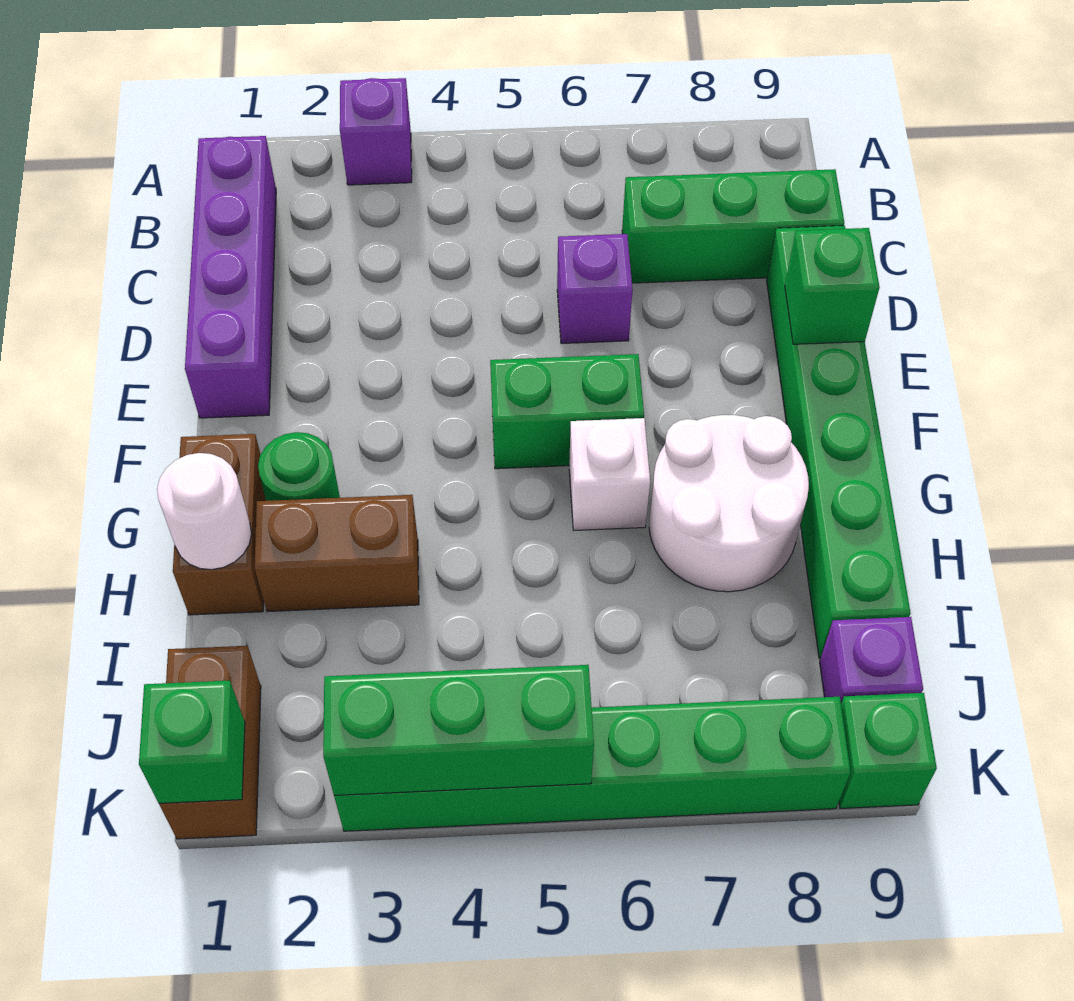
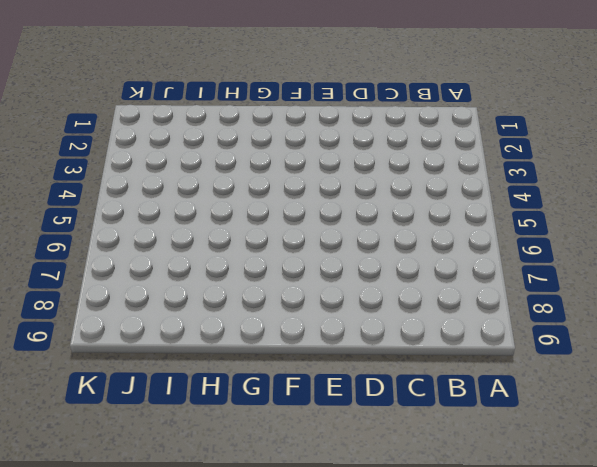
none -> purple 1x1 brick [340,78,412,185]
none -> purple 1x4 brick [185,136,276,418]
none -> green 1x3 brick [622,169,844,283]

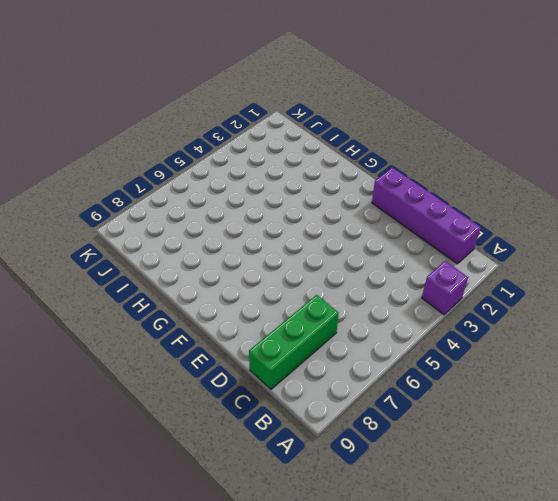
none -> purple 1x1 brick [557,234,633,344]
none -> green 1x6 brick [767,226,910,658]
none -> green 1x2 brick [490,354,644,469]

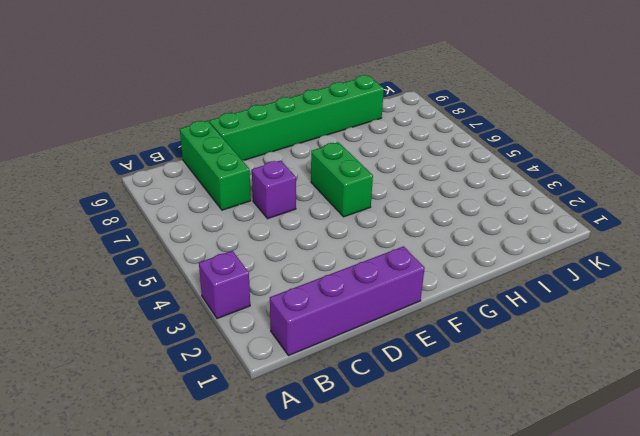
none -> brown 1x2 brick [173,434,266,615]
none -> green 1x1 round brick [258,432,340,501]
none -> white 1x1 brick [569,418,650,530]

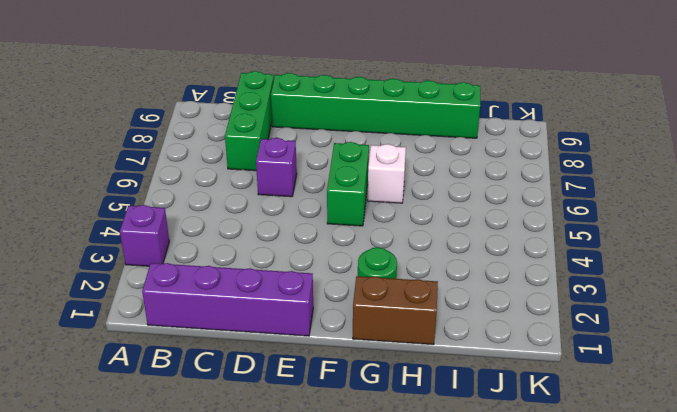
none -> white 2x2 round brick [649,415,809,592]
none -> brown 1x2 brick [254,495,419,612]
none -> brown 1x2 brick [159,646,261,839]

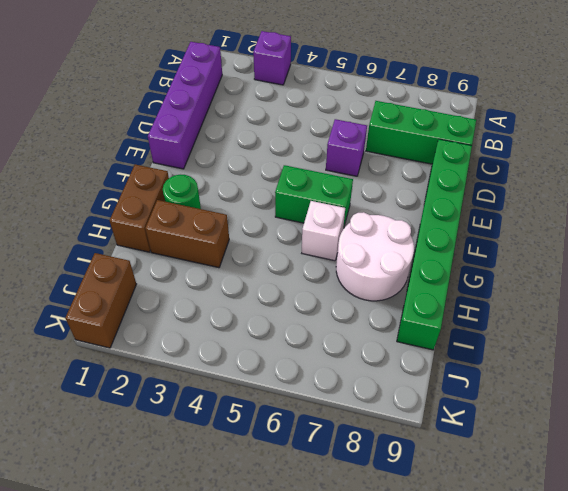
none -> purple 1x1 brick [820,617,923,703]
none -> green 1x6 brick [334,697,851,831]
none -> green 1x1 brick [839,693,937,808]

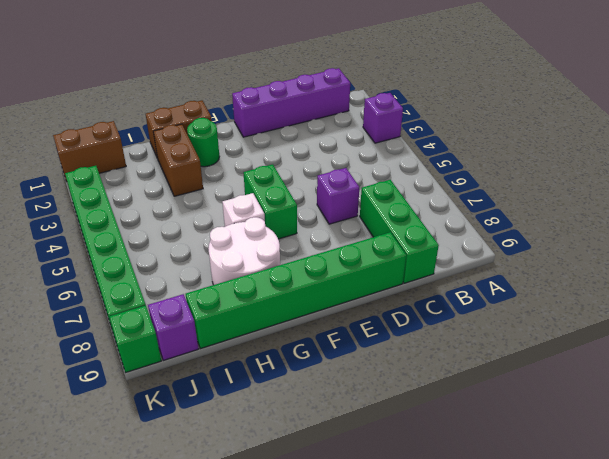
none -> green 1x1 brick [785,228,880,344]
none -> white 1x1 round brick [157,453,252,570]
none -> green 1x1 brick [139,681,245,803]

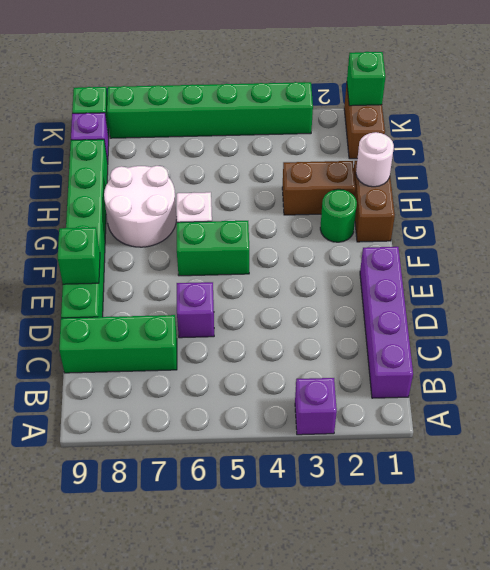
none -> green 1x3 brick [323,665,594,795]

